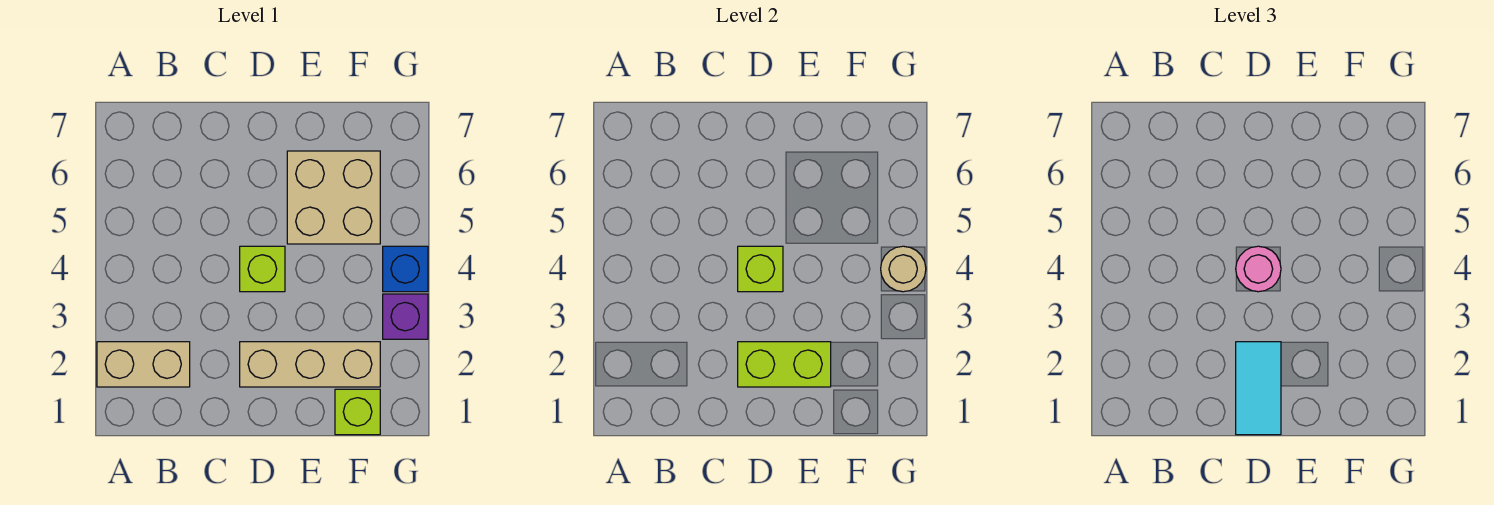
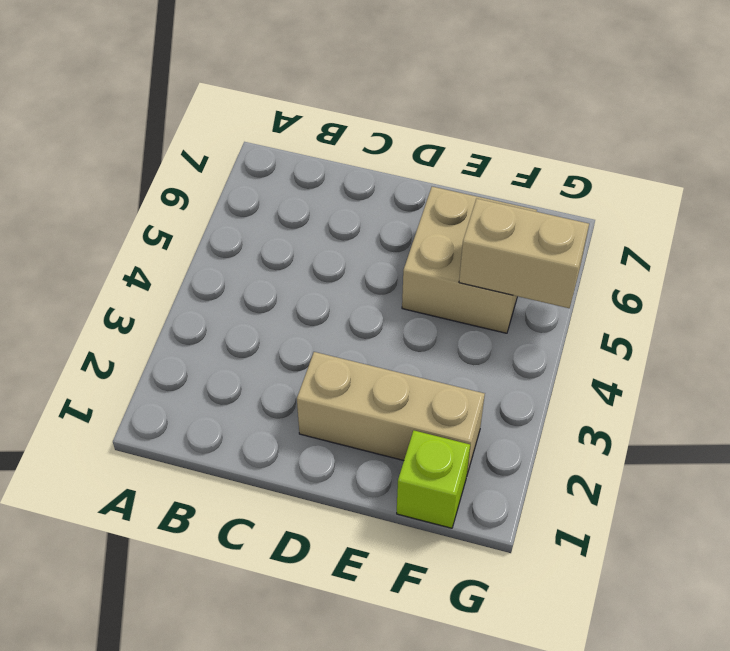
tan 1x2 brick [459,199,589,308] -> tan 1x2 brick moved to [97,342,190,387]
none -> lime 1x1 brick [240,246,285,292]
none -> purple 1x1 brick [383,294,428,339]
none -> blue 1x1 brick [383,246,428,292]

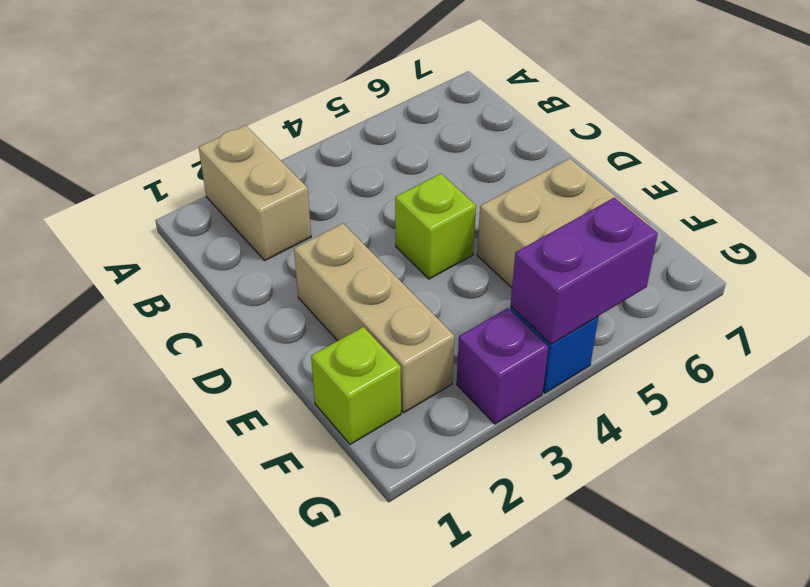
purple 1x2 brick [511,198,658,344] -> tan 1x1 round brick [881,246,926,292]
none -> lime 1x2 brick [738,342,831,387]
none -> lime 1x1 brick [738,246,783,292]
none -> cyan 1x2 tile [1236,342,1281,435]

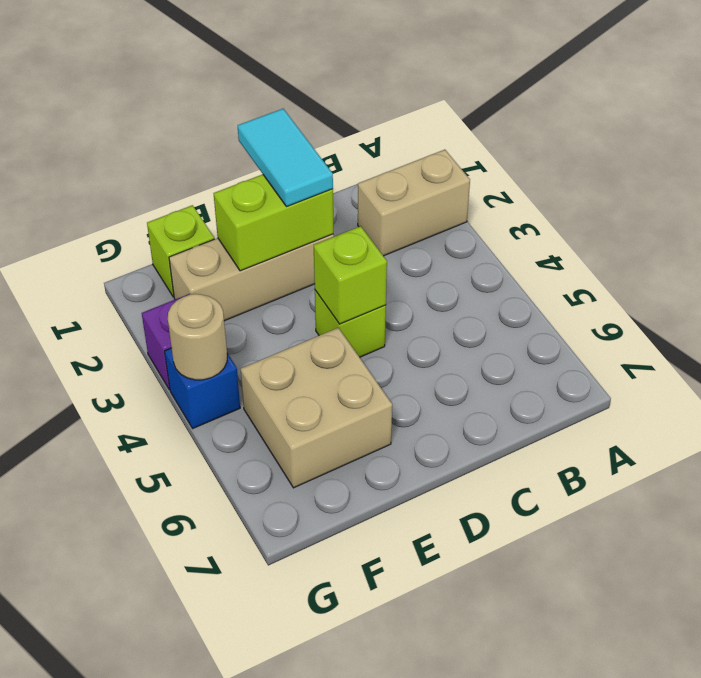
none -> pink 1x1 round brick [1236,246,1281,292]

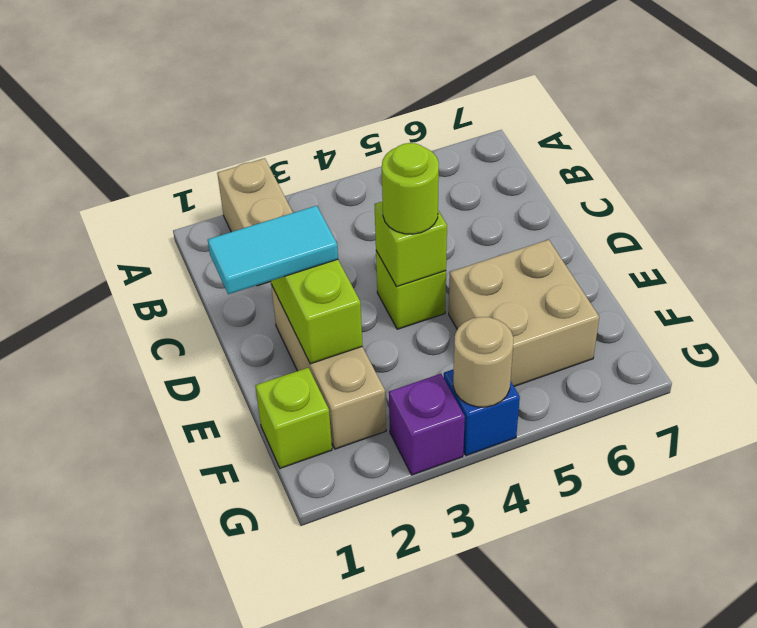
lime 1x1 round brick [382,143,439,234] -> pink 1x1 round brick [1236,246,1281,292]

